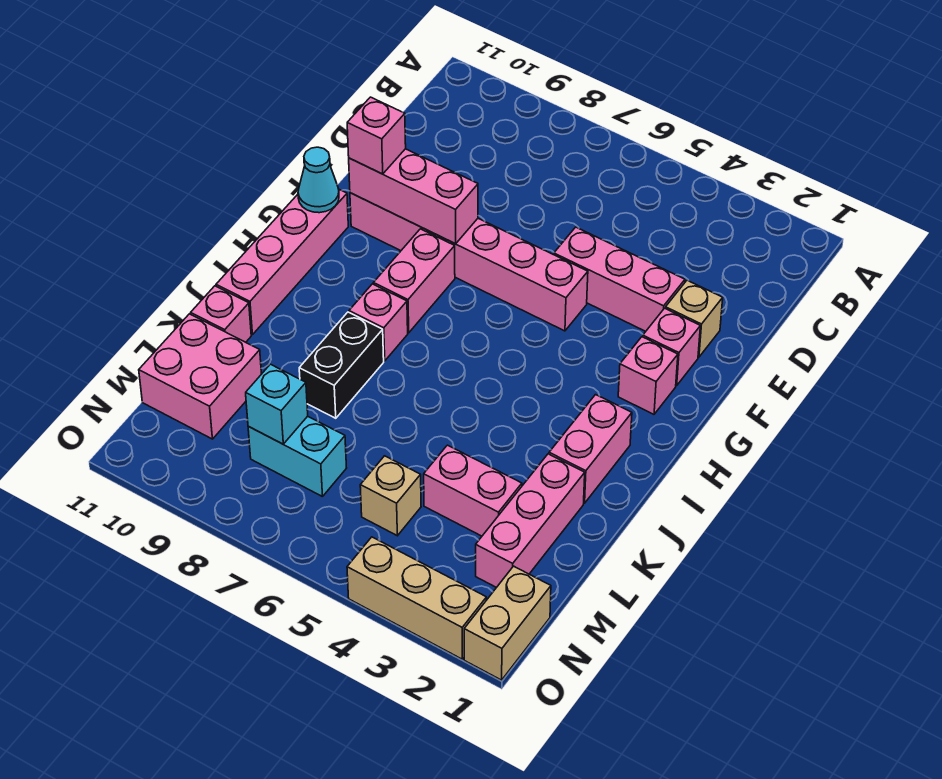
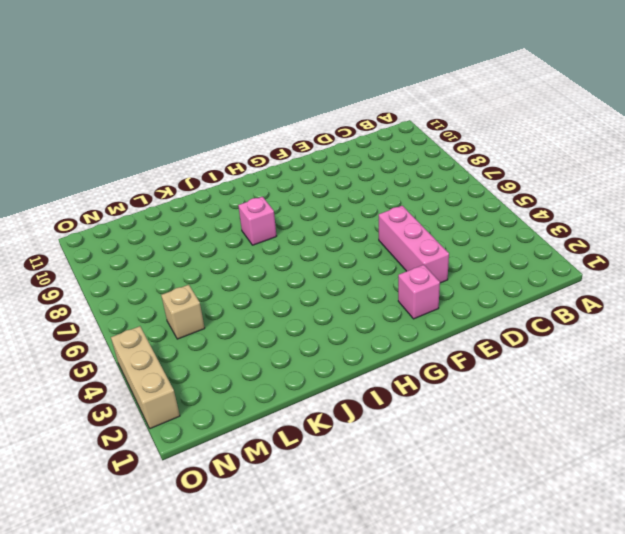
none -> tan 1x1 brick [665,280,723,357]
none -> pink 1x6 brick [350,193,588,331]
none -> pink 1x1 brick [618,337,678,414]

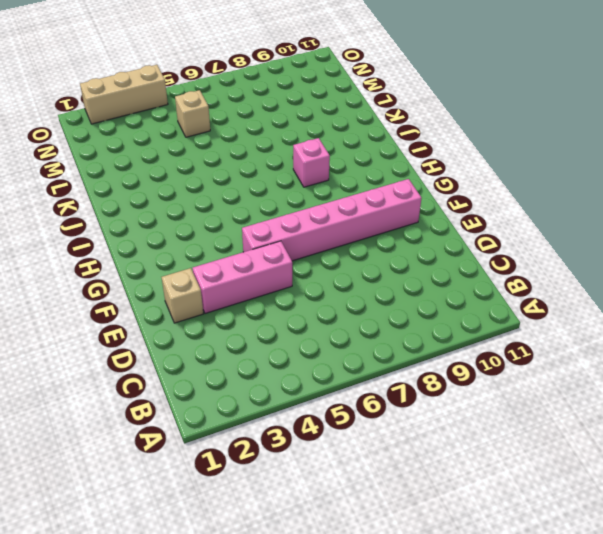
none -> pink 1x1 brick [643,308,700,386]
none -> pink 1x1 brick [618,337,678,414]
none -> pink 1x2 brick [373,229,455,333]

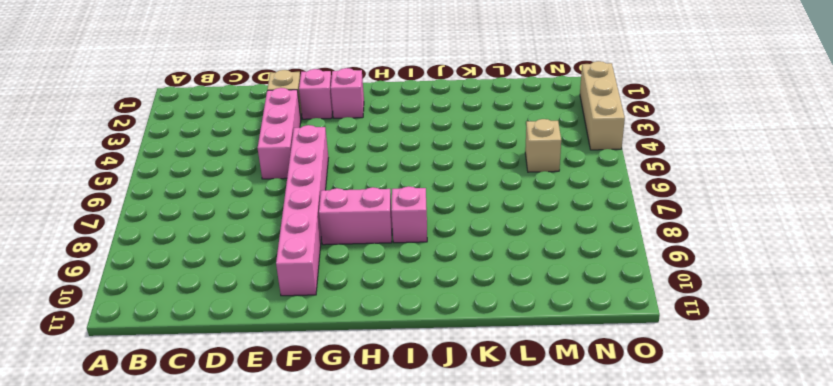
none -> pink 1x4 brick [216,190,348,335]
none -> pink 1x2 brick [549,395,632,503]
none -> black 1x2 brick [299,312,384,418]

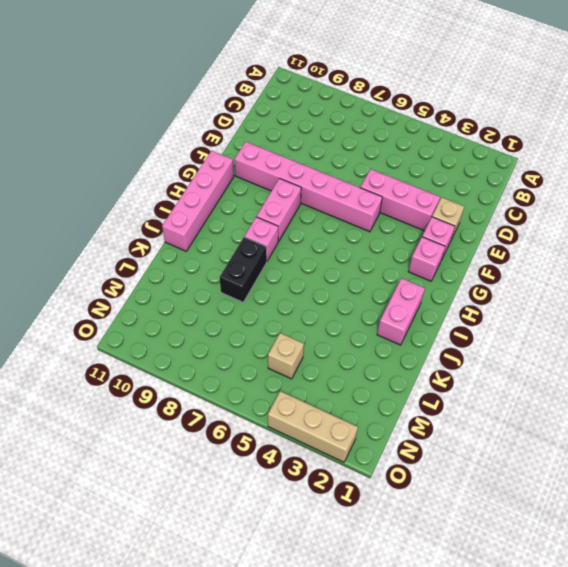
none -> pink 1x3 brick [476,454,585,588]
none -> pink 1x1 brick [191,286,251,342]
none -> pink 1x2 brick [424,445,522,536]

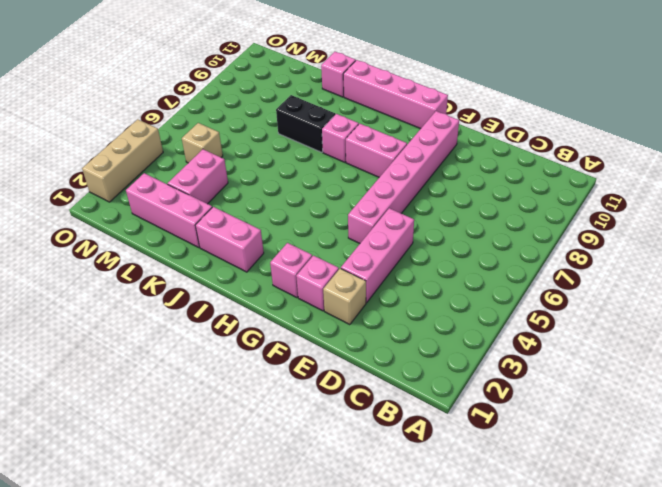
none -> pink 2x2 brick [139,314,261,439]
none -> cyan 1x2 brick [248,416,346,497]
none -> tan 1x2 brick [464,566,551,680]

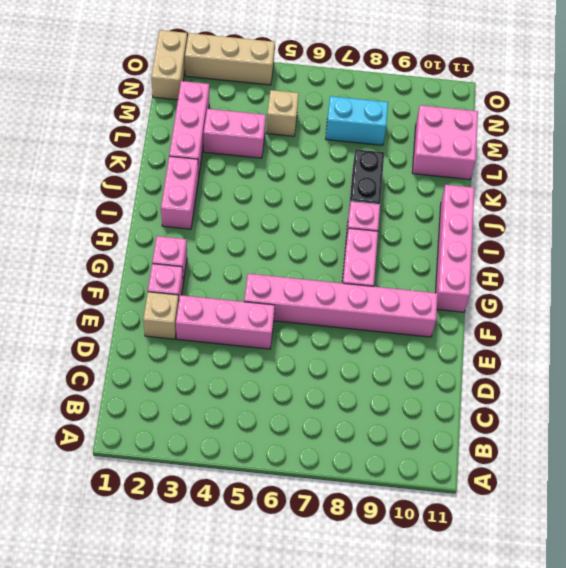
none -> pink 1x1 brick [191,286,251,342]
none -> pink 1x3 brick [349,149,478,244]
none -> cyan 1x1 cone [298,147,339,213]

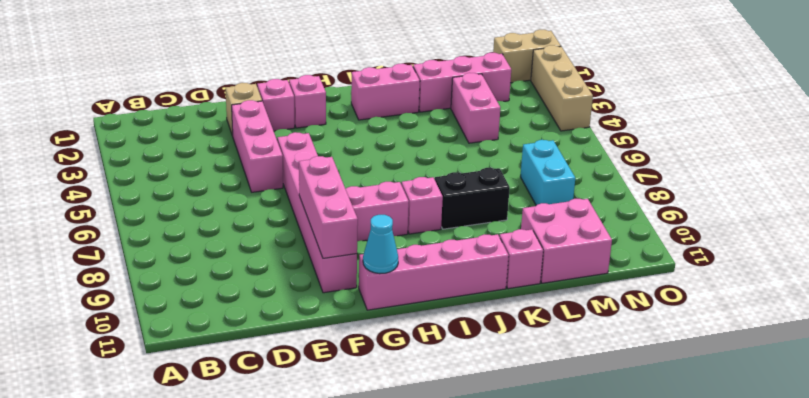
none -> tan 1x1 brick [360,456,421,536]
none -> cyan 1x1 brick [246,364,308,444]
none -> pink 1x1 brick [347,97,406,174]

